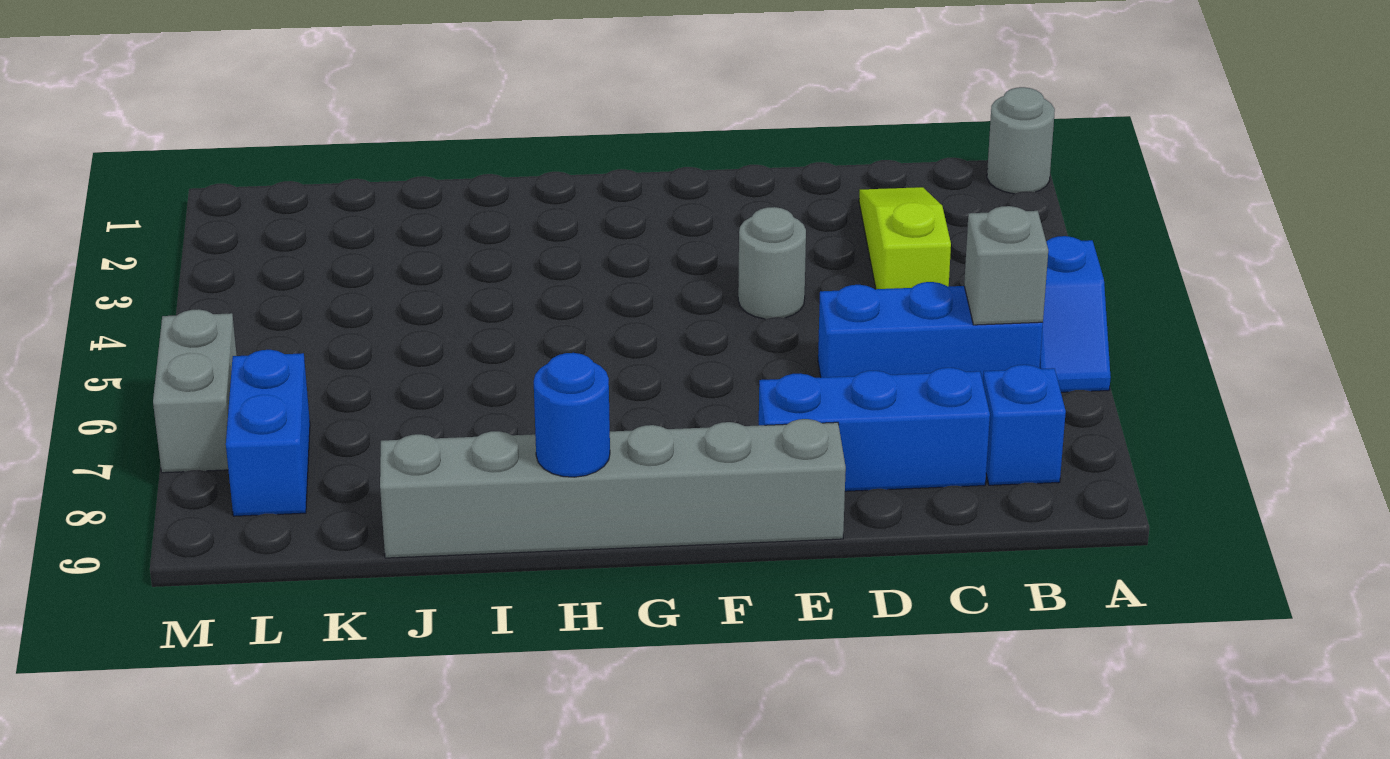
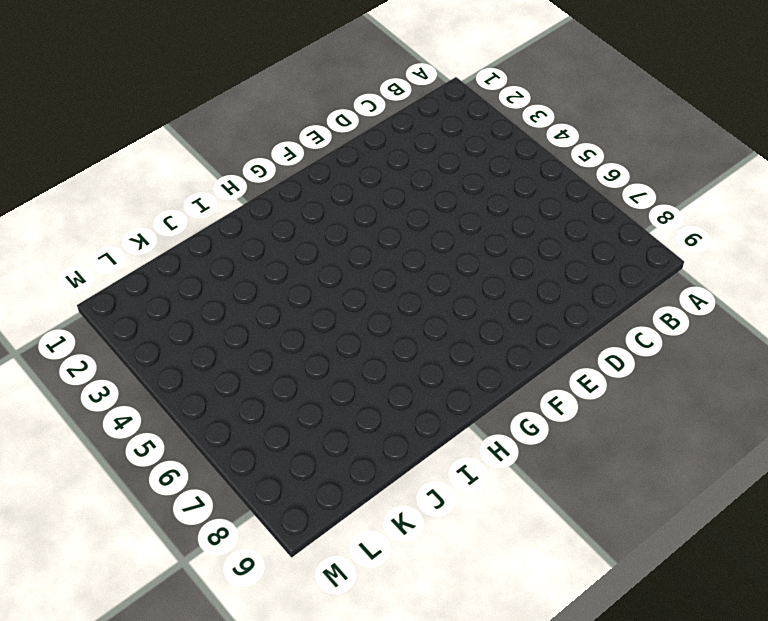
none -> grey 1x1 round brick [987,87,1055,194]
none -> blue 1x2 slope [1040,236,1111,392]
none -> blue 1x3 brick [818,282,1043,381]

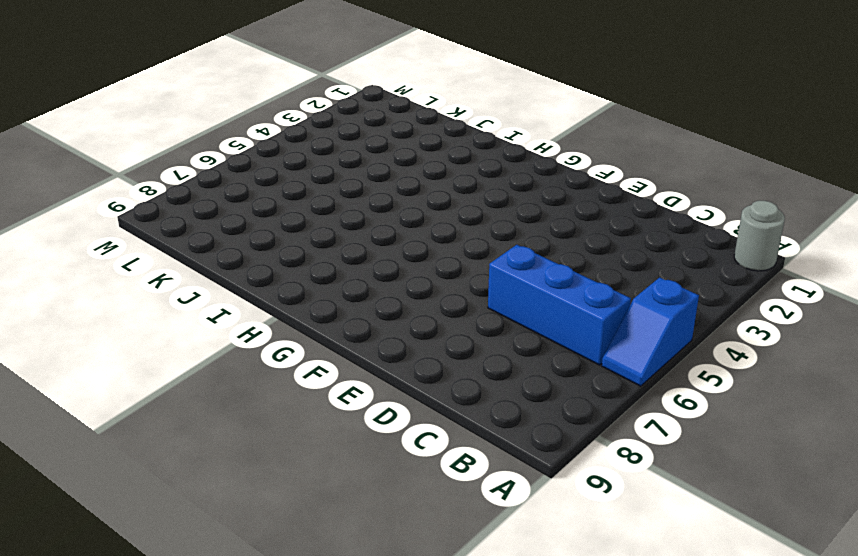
none -> blue 1x1 brick [983,365,1066,485]
none -> lime 1x3 slope [859,187,951,289]
none -> blue 1x3 brick [759,368,990,491]

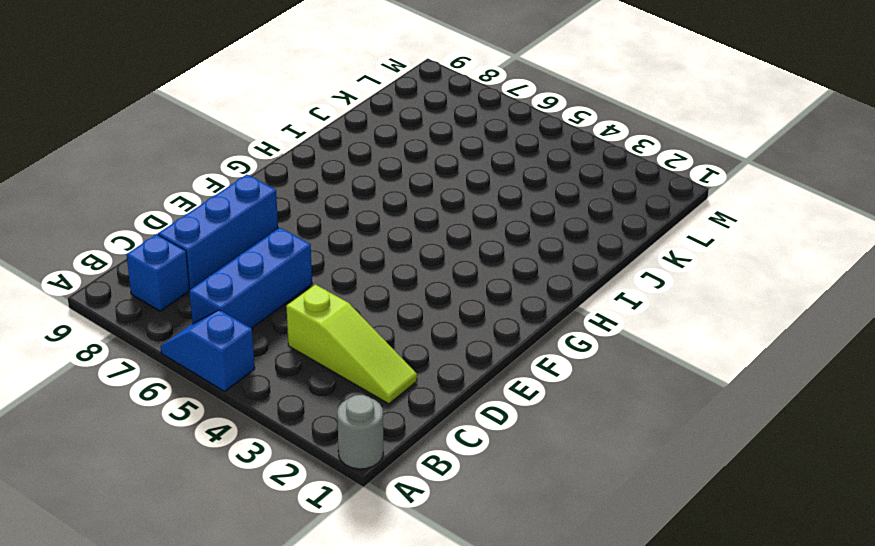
none -> grey 1x1 round brick [738,207,806,319]
none -> grey 1x6 brick [380,419,846,558]
none -> blue 1x2 brick [226,350,310,516]

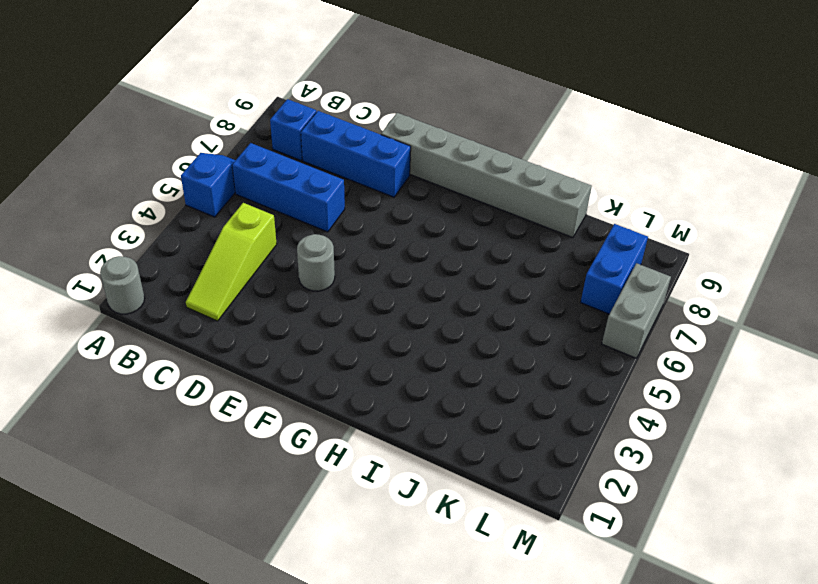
none -> grey 1x1 brick [964,206,1048,325]
none -> blue 1x1 round brick [534,353,610,477]

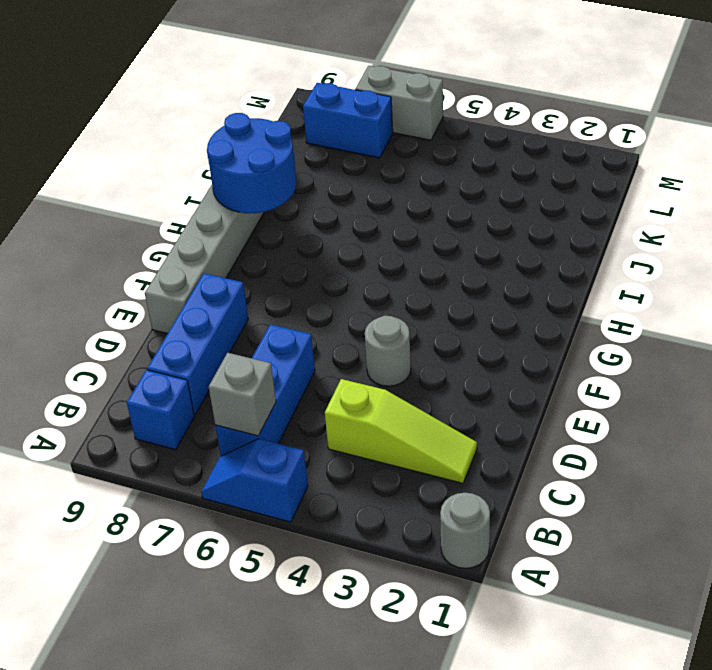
blue 2x2 round brick [207,113,296,213] -> blue 1x1 round brick [534,353,610,477]

